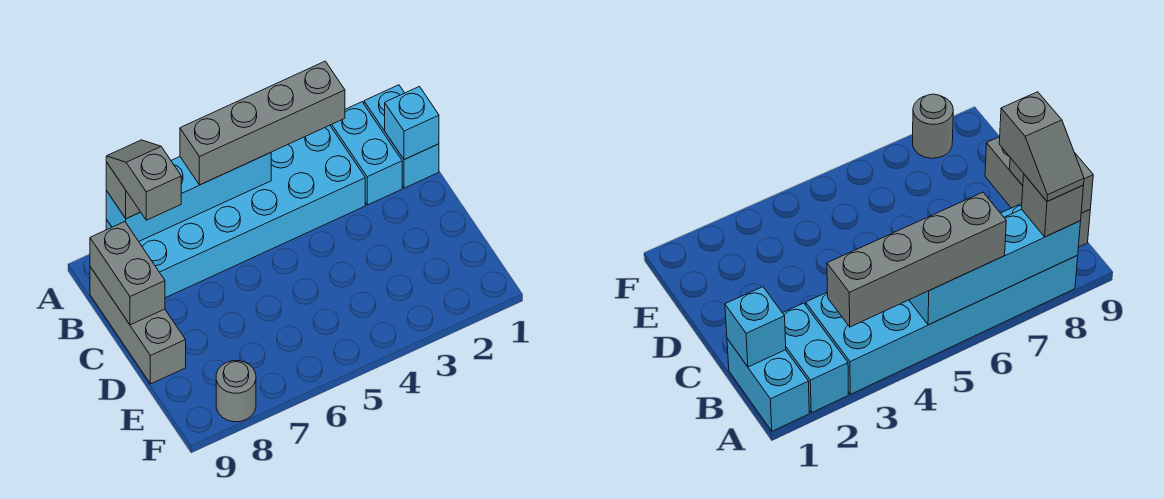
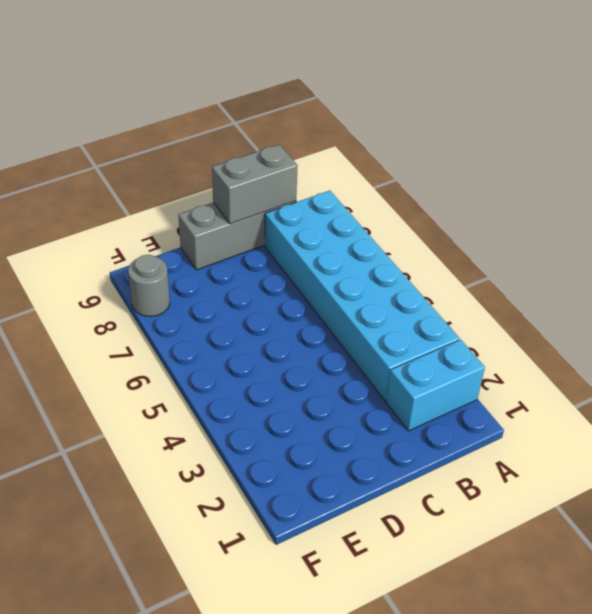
none -> cyan 1x2 brick [364,85,439,188]
none -> cyan 1x4 brick [106,153,271,241]

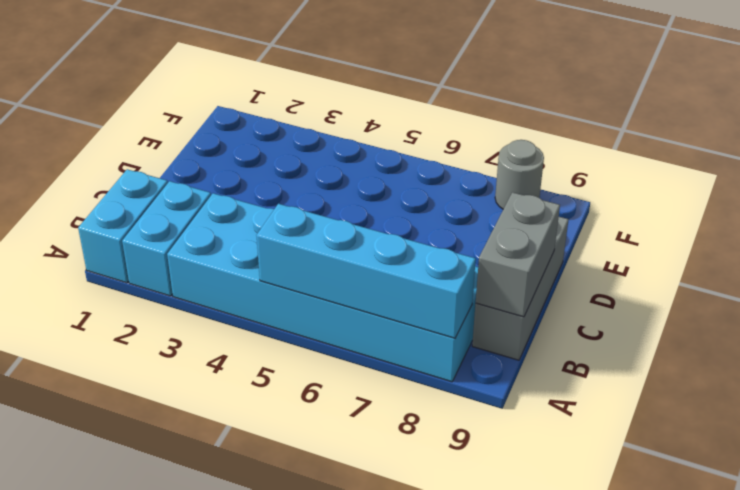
none -> cyan 1x1 brick [385,86,439,160]
none -> grey 1x4 brick [180,61,345,185]

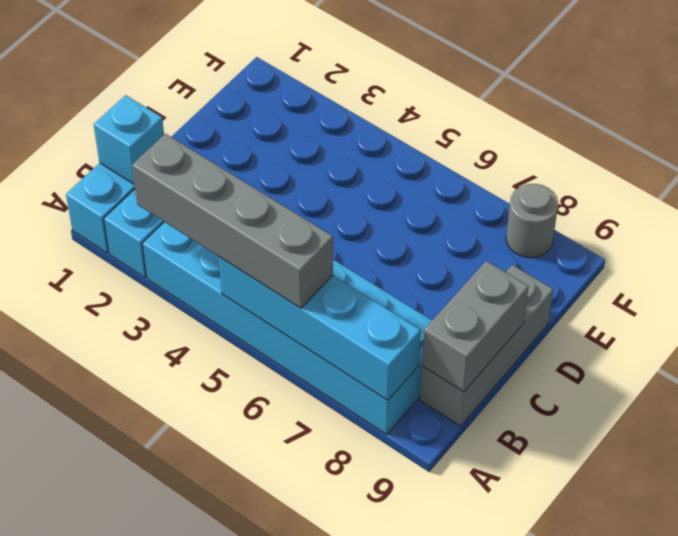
none -> grey 1x1 brick [106,162,140,219]
none -> grey 1x2 slope [106,140,181,220]

